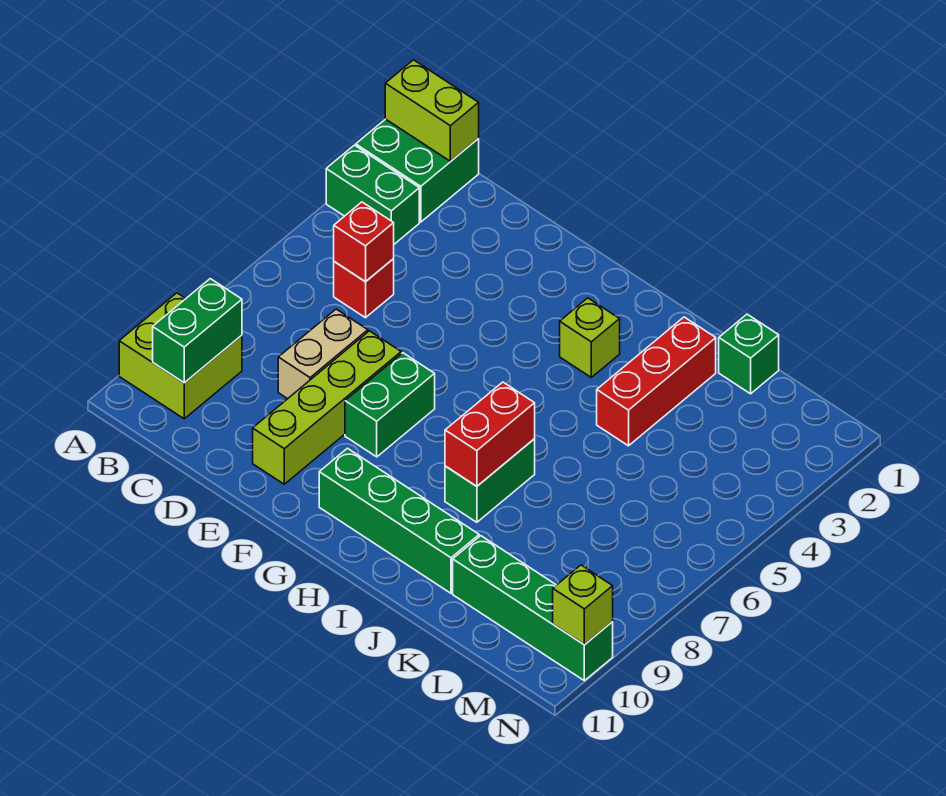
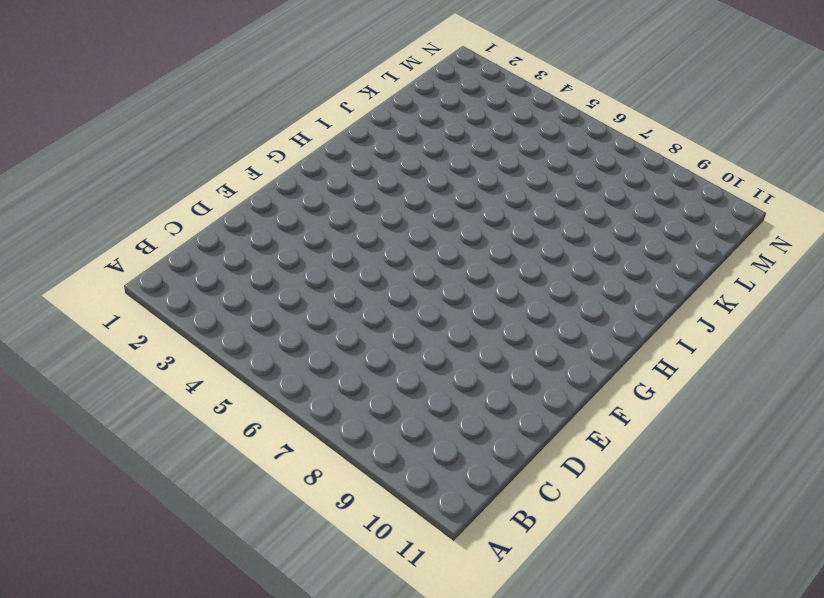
none -> green 2x2 brick [356,119,479,222]
none -> green 1x2 brick [326,145,419,244]
none -> lime 2x2 brick [119,293,242,419]

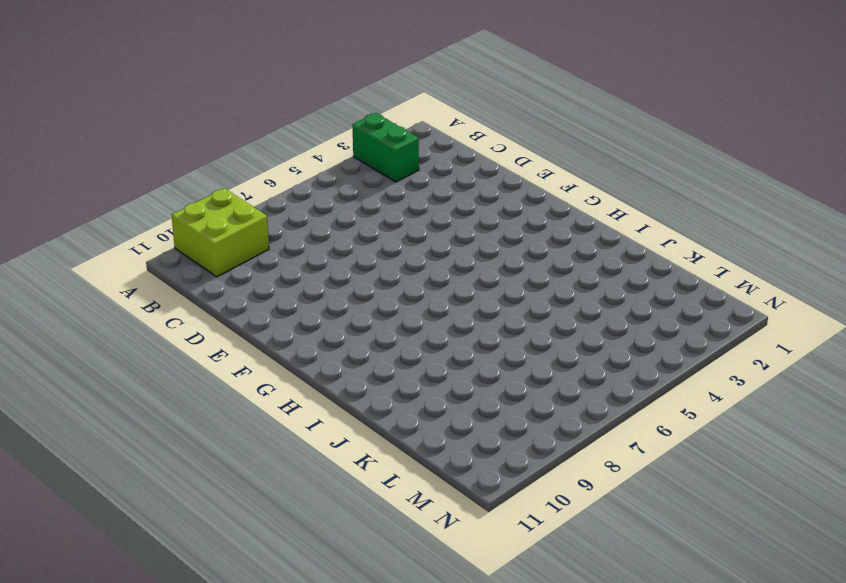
none -> green 2x2 brick [356,119,479,222]
none -> red 1x1 brick [334,259,394,318]
none -> tan 1x2 brick [278,309,368,399]

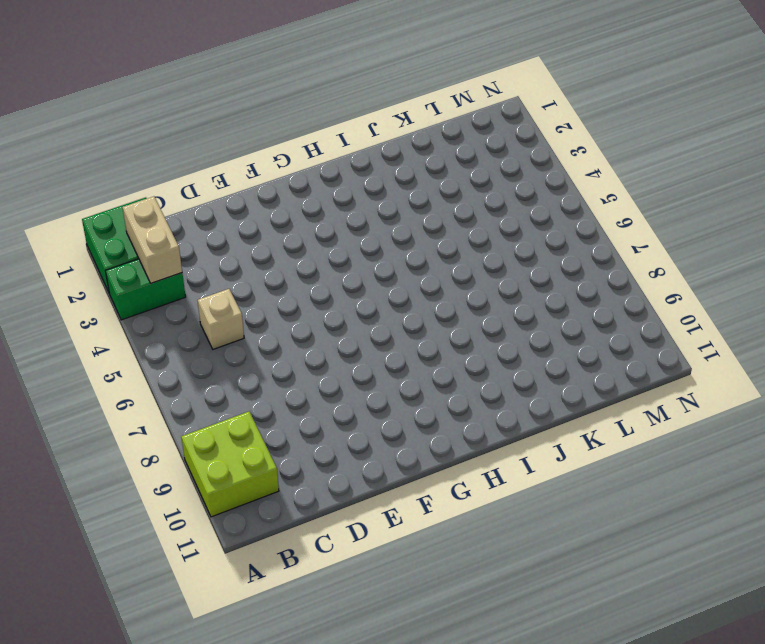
tan 1x2 brick [122,196,182,283] -> tan 1x2 brick moved to [278,309,368,399]
tan 1x1 brick [198,289,244,349] -> red 1x1 brick [334,259,394,318]
none -> lime 1x4 brick [253,331,401,484]
none -> green 1x2 brick [345,353,435,457]
none -> green 1x4 brick [319,448,479,593]

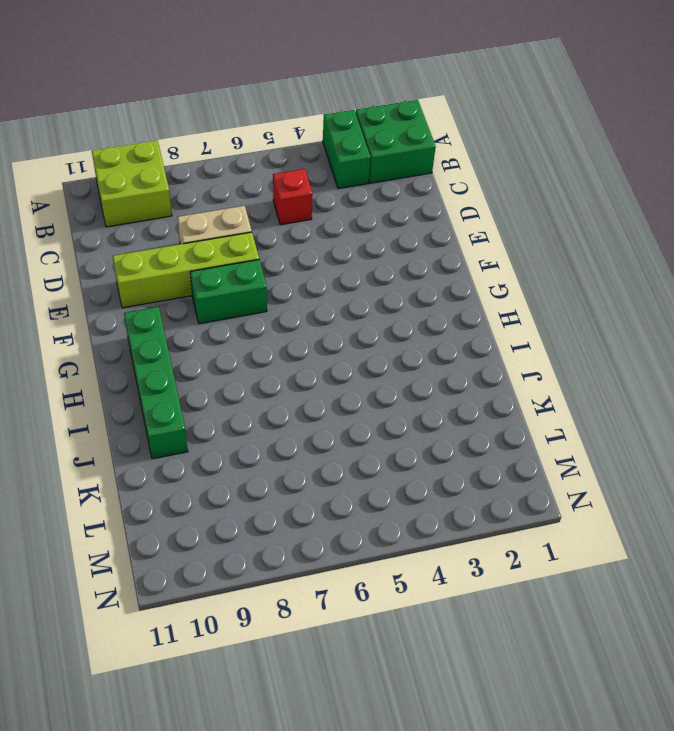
none -> lime 1x1 brick [560,298,620,377]
none -> green 1x2 brick [445,439,535,522]
none -> red 1x3 brick [597,317,716,446]

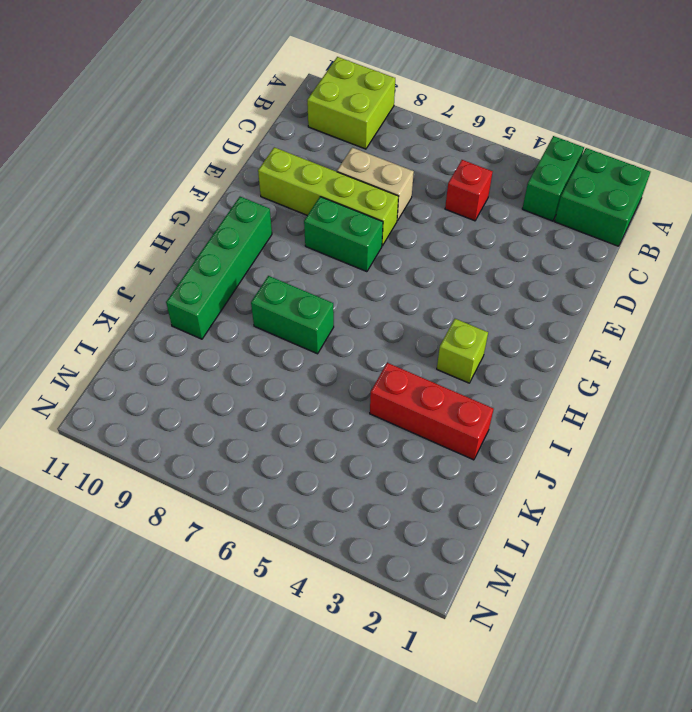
none -> green 1x1 brick [719,314,779,394]
none -> green 1x4 brick [453,536,613,681]
none -> lime 1x2 brick [385,60,479,161]

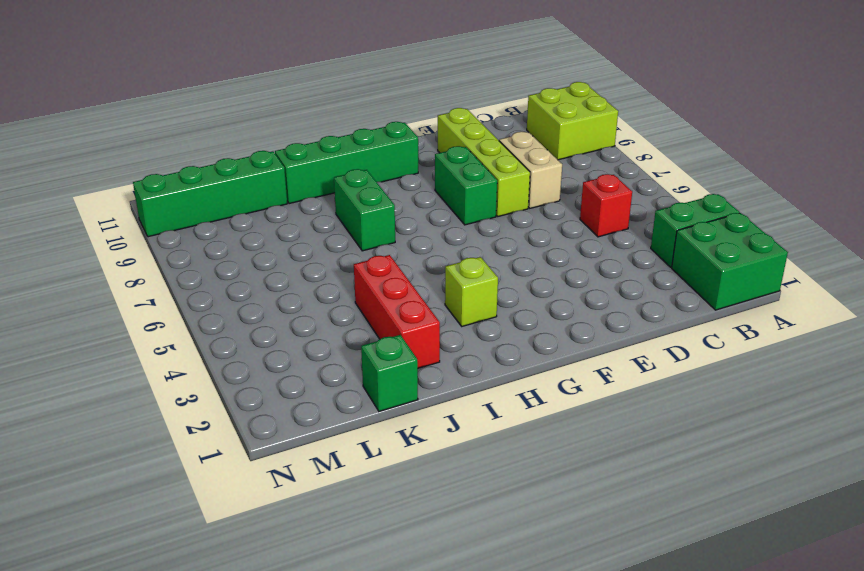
none -> lime 1x2 brick [385,60,479,161]
none -> green 1x2 brick [153,279,242,383]
none -> red 1x1 brick [334,202,394,282]

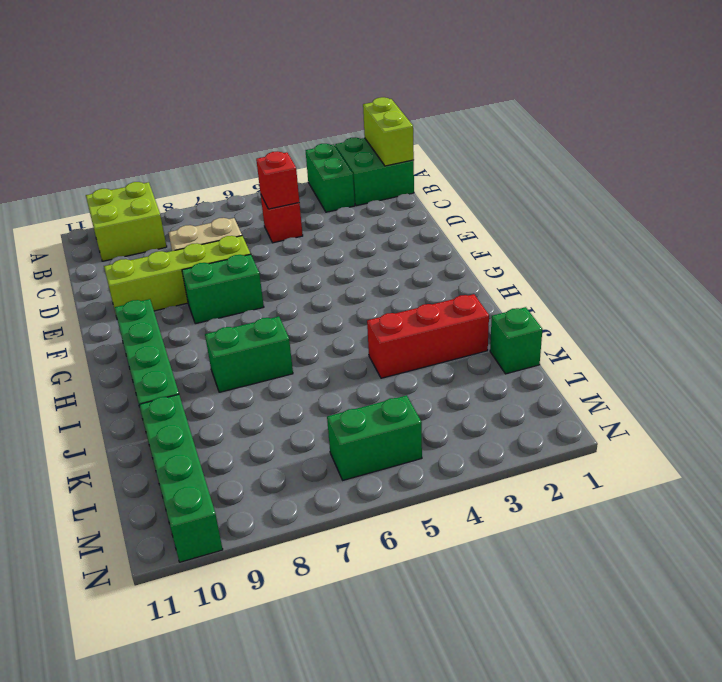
green 1x2 brick [327,395,422,480] -> green 1x2 brick moved to [153,279,242,383]
none -> lime 1x1 brick [560,298,620,377]
none -> red 1x2 brick [445,382,535,486]
none -> lime 1x1 brick [553,565,613,644]

